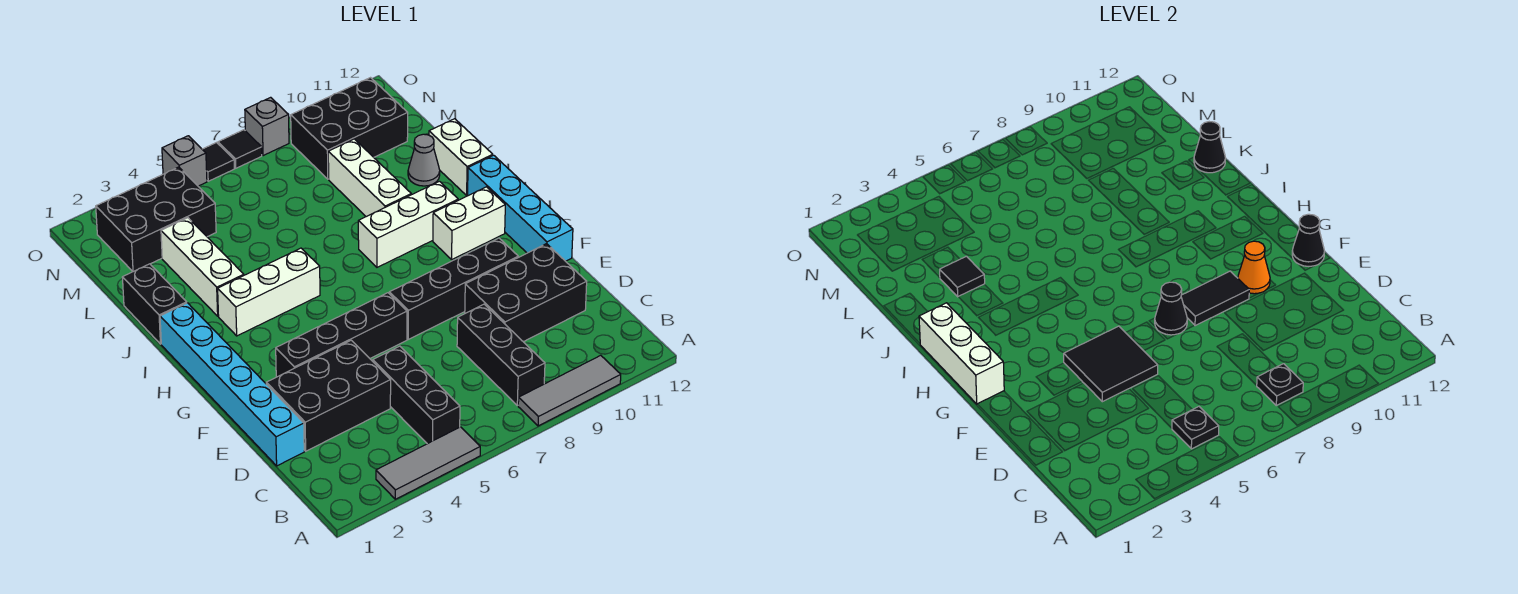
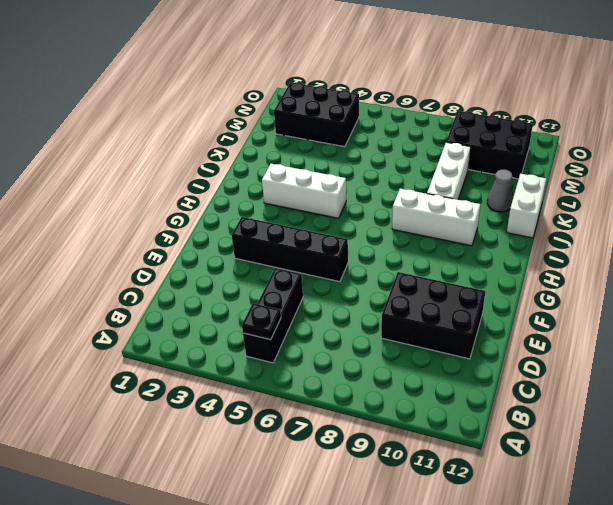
none -> grey 1x3 tile [376,427,480,499]
none -> grey 1x3 tile [518,355,621,426]
none -> black 1x3 brick [457,304,545,405]
none -> cyan 1x6 brick [160,303,304,466]

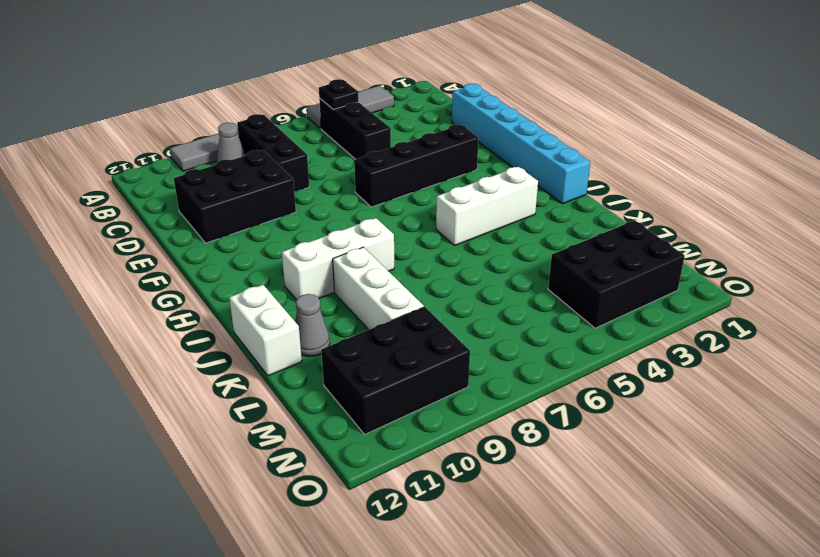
grey 1x1 cone [217,123,246,162] -> none
none -> black 2x3 brick [266,340,391,451]
none -> black 1x4 brick [389,238,518,339]
none -> cyan 1x4 brick [468,155,573,261]
none -> white 1x2 brick [433,187,505,259]

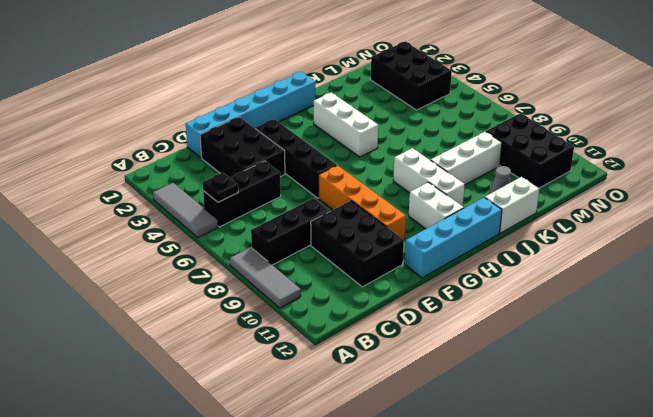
orange 1x4 brick [319,165,406,240] -> black 1x4 brick [389,238,518,339]
none -> black 1x2 brick [122,264,187,344]
none -> white 1x3 brick [161,218,244,316]
none -> grey 1x1 brick [162,136,207,186]
none -> black 1x1 tile [202,143,234,181]

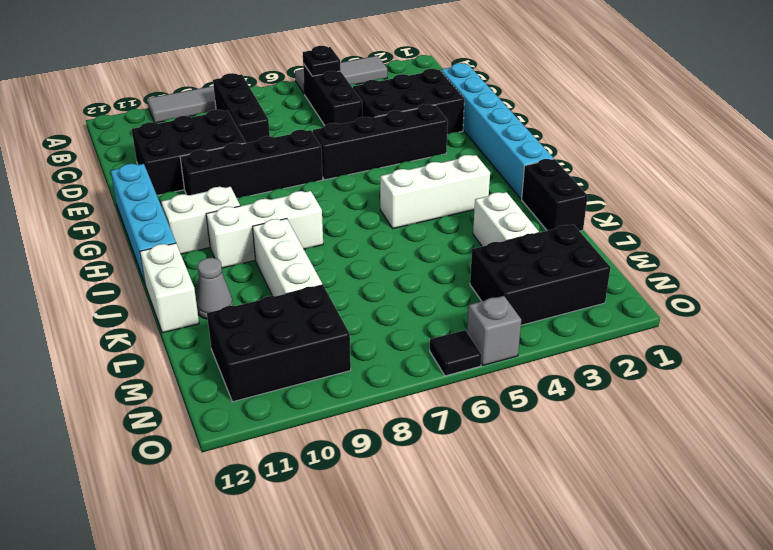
white 1x2 brick [473,192,539,246] -> white 1x3 brick [161,218,244,316]
none -> black 1x1 tile [218,130,262,168]
none -> grey 1x1 brick [245,97,289,156]
none -> black 1x1 plate [1256,364,1303,405]
none -> black 2x2 tile [1064,326,1158,402]

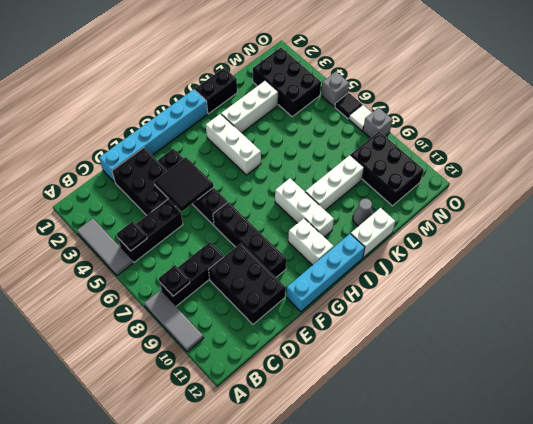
white 1x1 tile [349,105,372,131] -> black 1x1 tile [218,130,262,168]
none -> black 1x1 cone [1155,282,1187,335]
none -> black 1x2 tile [1181,271,1249,326]
none -> orange 1x1 cone [1238,241,1270,294]
none -> black 1x1 cone [1292,214,1325,266]

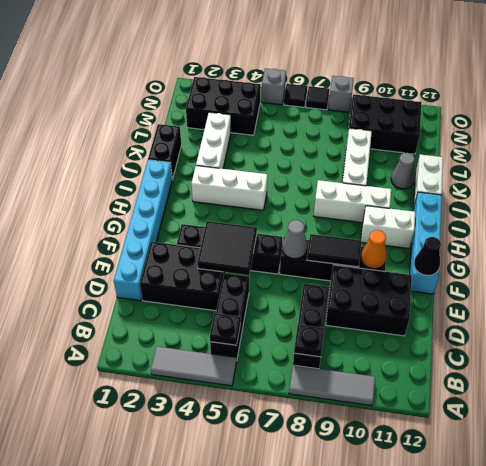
grey 1x1 cone [282,220,307,258] -> black 1x1 cone [1155,282,1187,335]
none -> white 1x3 brick [919,303,1004,404]
none -> black 1x1 tile [940,256,985,297]
none -> black 1x1 cone [1194,122,1226,173]

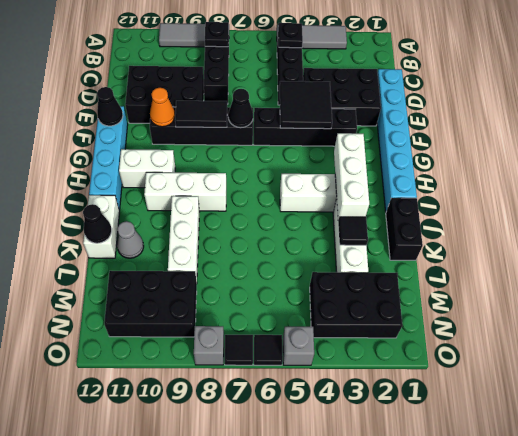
white 1x3 brick [334,133,369,220] -> white 1x3 brick moved to [919,303,1004,404]

